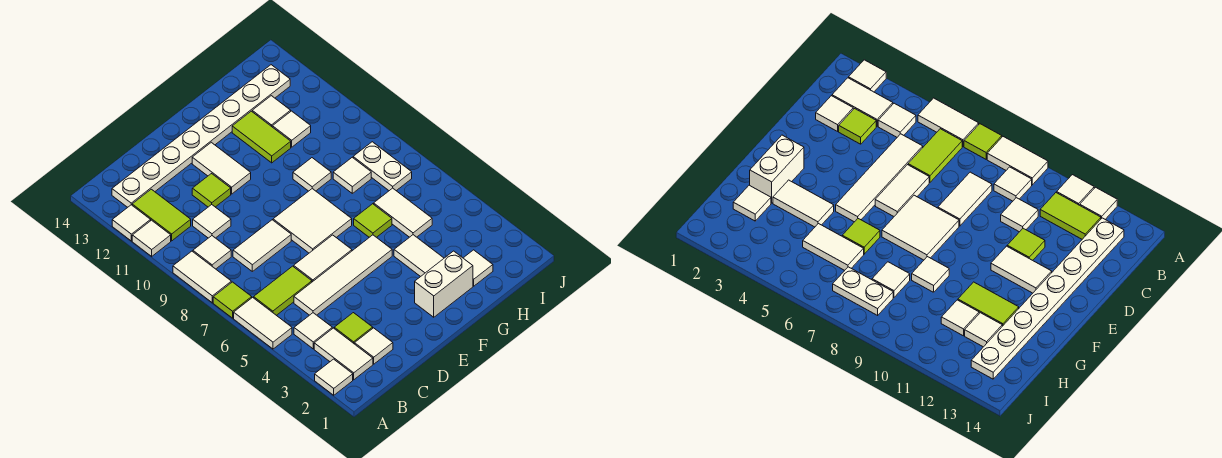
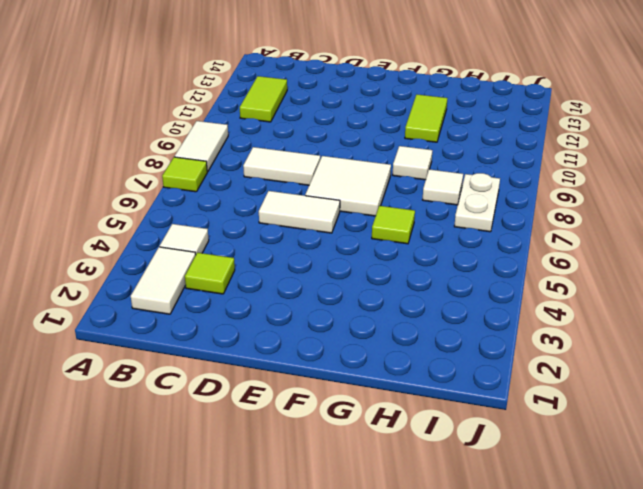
none -> white 1x1 tile [315,359,353,395]
none -> white 1x2 tile [234,297,292,349]
none -> white 1x1 tile [132,220,171,256]
none -> white 1x1 tile [112,205,151,241]

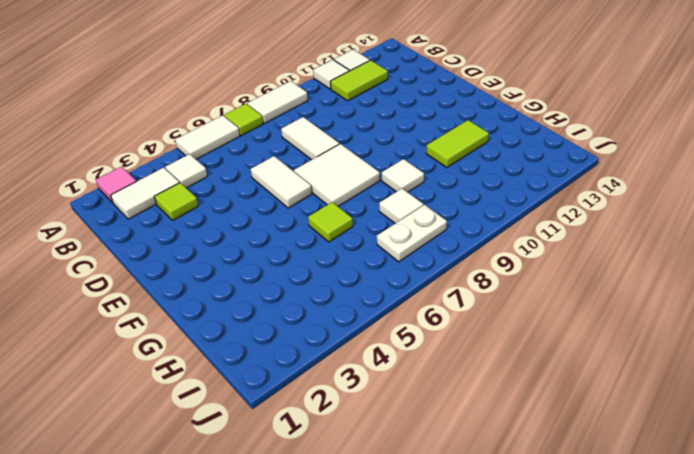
pink 1x1 tile [96,167,136,203] -> white 1x1 tile [315,359,353,395]
none -> lime 1x2 tile [254,266,312,315]
none -> white 1x1 tile [193,236,231,269]
none -> white 1x8 plate [112,65,290,207]
none -> white 1x1 tile [355,328,393,364]

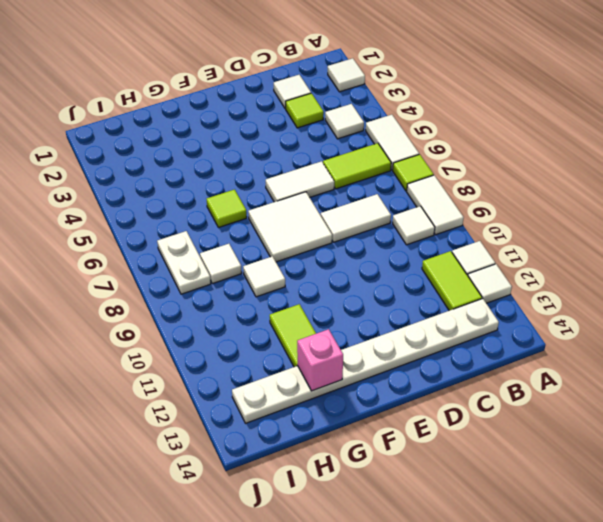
pink 1x1 brick [297,329,343,391] -> none
none -> white 1x2 tile [314,328,373,380]
none -> white 1x4 tile [294,235,392,315]
none -> white 1x1 tile [193,205,231,238]
none -> lime 1x1 tile [192,174,231,207]

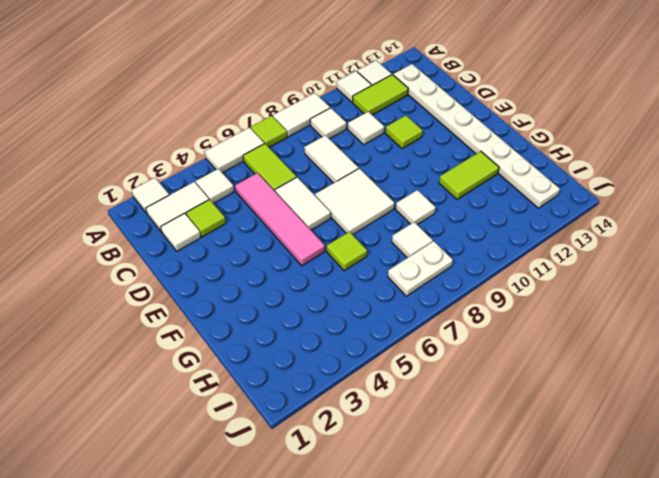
pink 1x4 tile [235,173,325,266] -> white 1x4 tile [294,235,392,315]
none -> white 1x2 tile [192,142,251,194]
none -> white 1x2 brick [415,251,473,317]
none -> white 1x2 tile [394,235,444,277]
none -> white 1x1 tile [464,250,493,286]

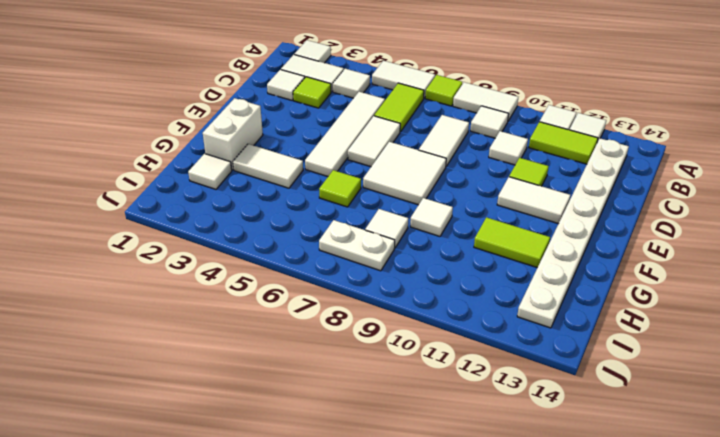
none -> white 1x2 tile [374,188,432,237]
none -> white 1x1 tile [272,111,311,147]
none -> white 1x1 tile [252,96,291,126]

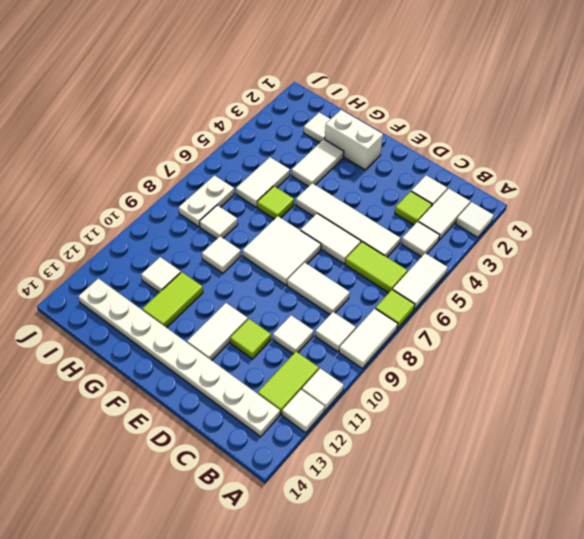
none -> white 1x1 tile [252,96,291,126]

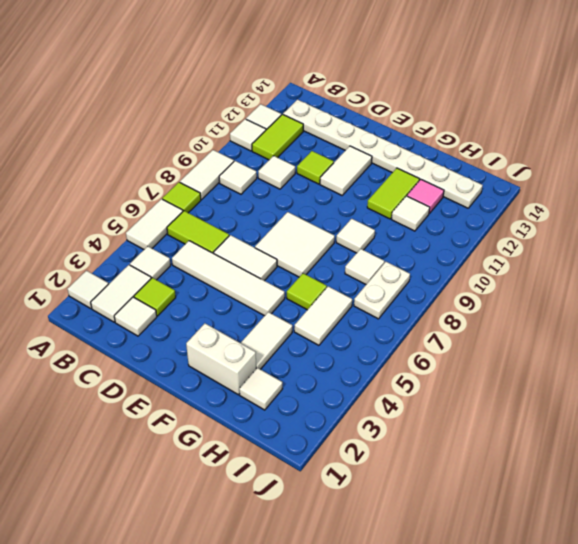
pink 1x1 tile [407,180,444,214] -> white 1x1 tile [252,96,291,126]
none -> white 1x2 tile [233,220,291,271]

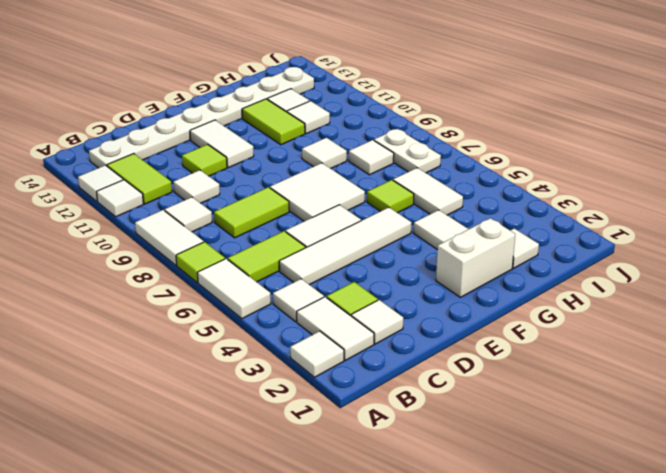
lime 1x2 tile [214,187,289,238] -> white 1x2 tile [233,220,291,271]

